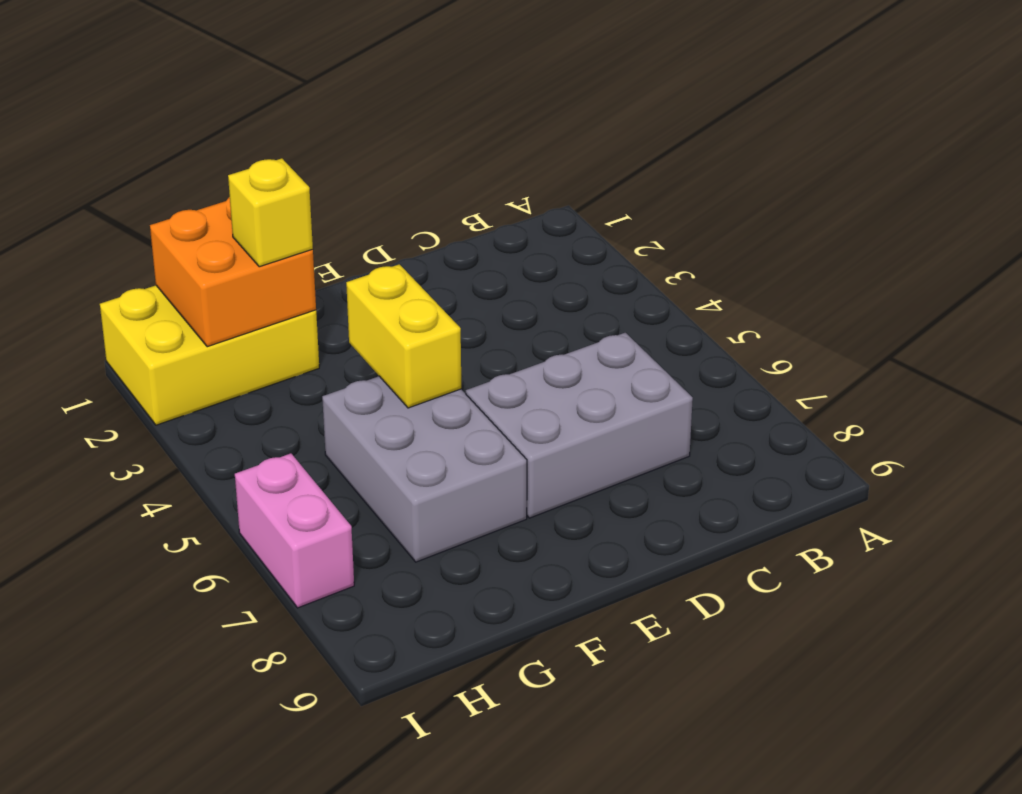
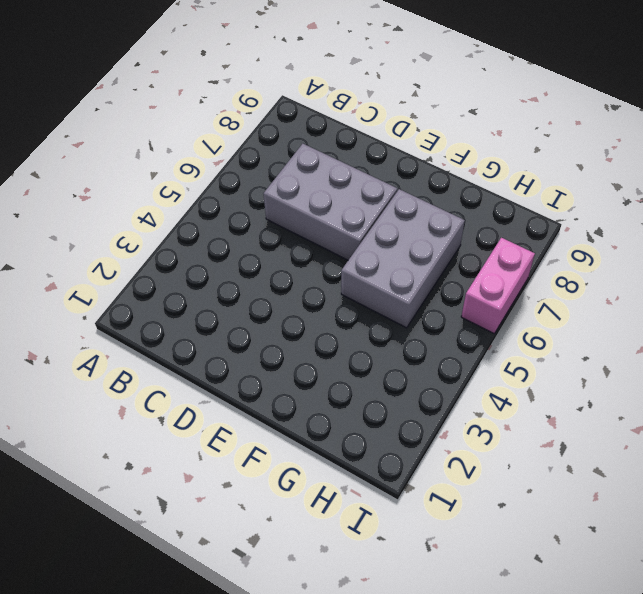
none -> yellow 2x3 brick [100,285,319,425]
none -> yellow 1x2 brick [346,264,461,408]

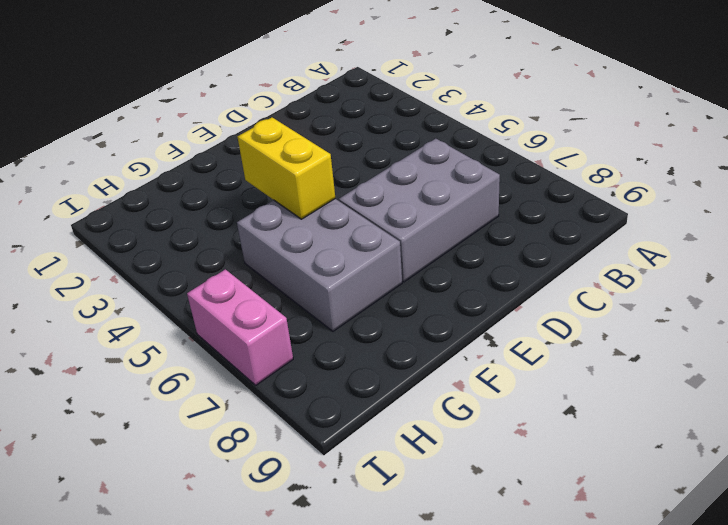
none -> yellow 2x3 brick [100,285,319,425]
none -> orange 2x2 brick [150,197,316,347]

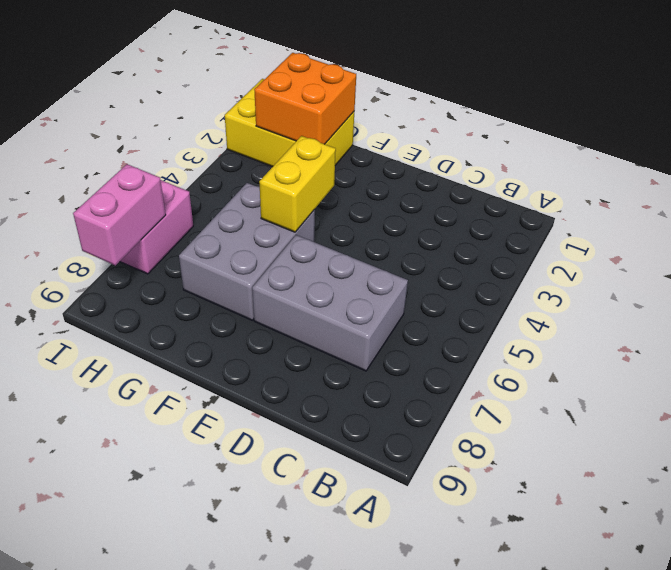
pink 1x2 brick [73,164,166,265] -> none
none -> yellow 1x1 brick [228,158,313,267]

